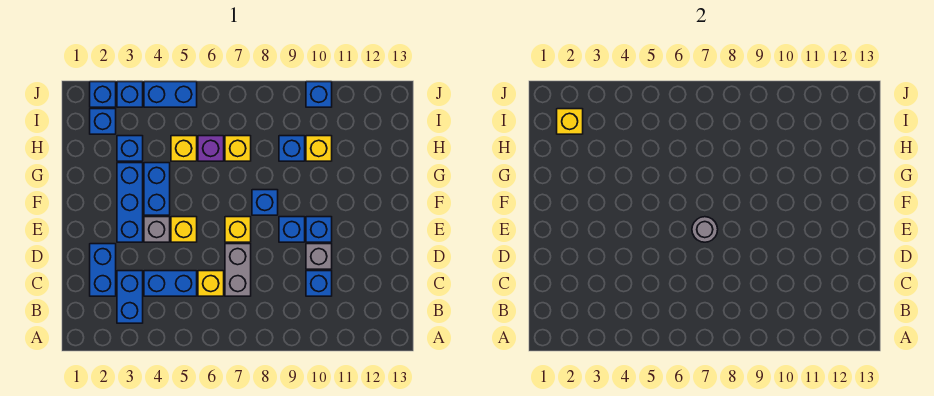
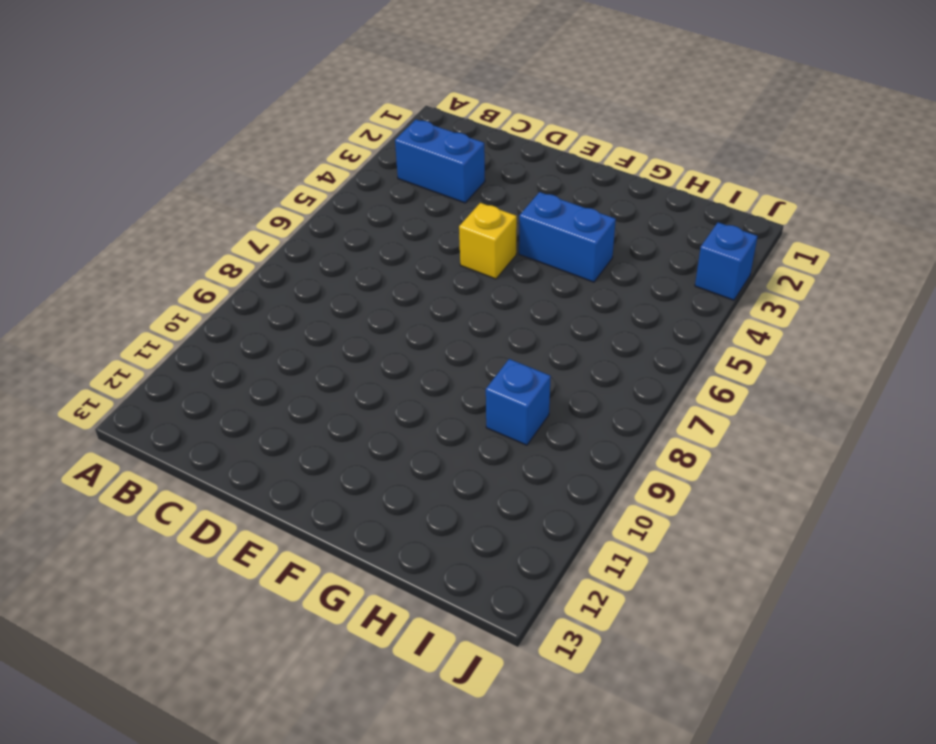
none -> blue 1x2 brick [90,244,116,296]
none -> blue 1x2 brick [144,271,197,296]
none -> yellow 1x1 brick [198,271,224,296]

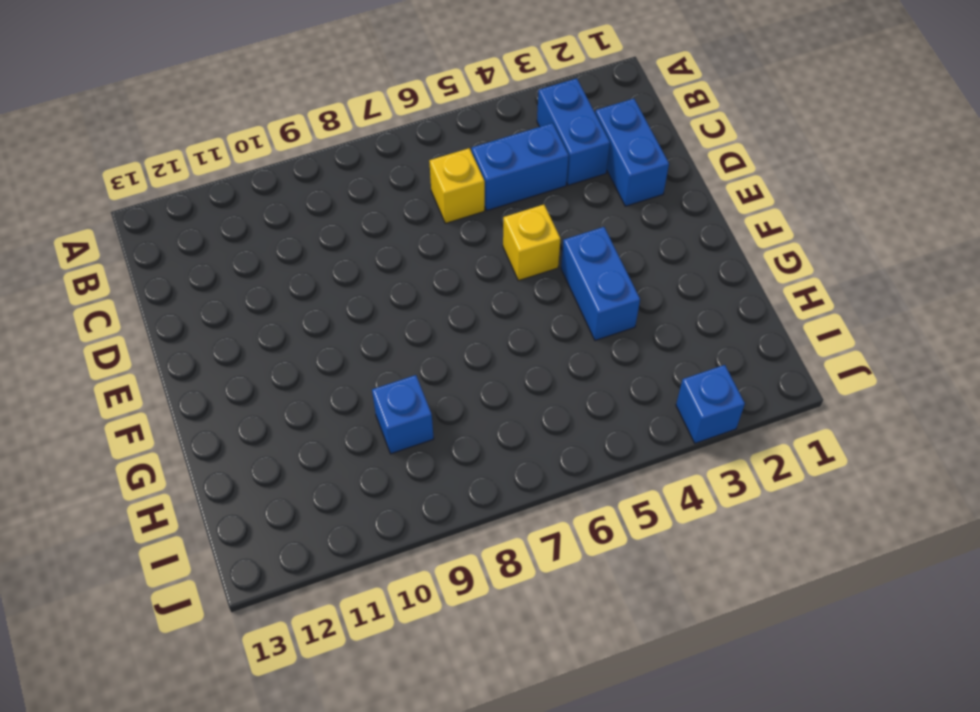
none -> grey 1x2 brick [225,244,251,296]
none -> blue 1x1 brick [306,271,332,296]
none -> grey 1x1 brick [306,244,332,269]

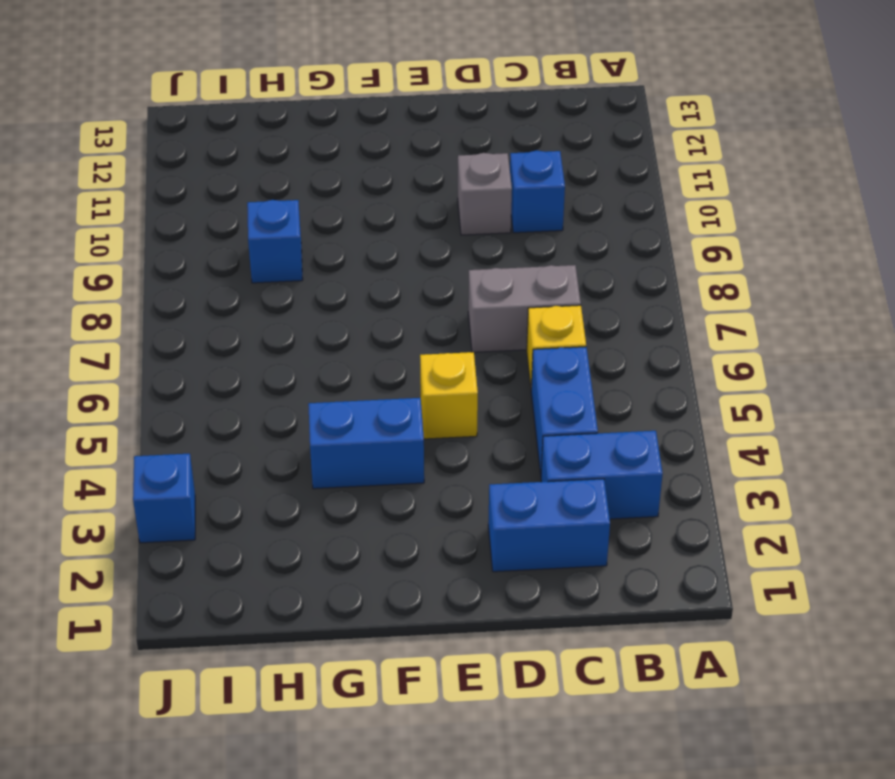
none -> blue 1x3 brick [117,163,143,242]
none -> grey 1x1 brick [144,217,170,242]
none -> yellow 1x1 brick [225,217,251,242]

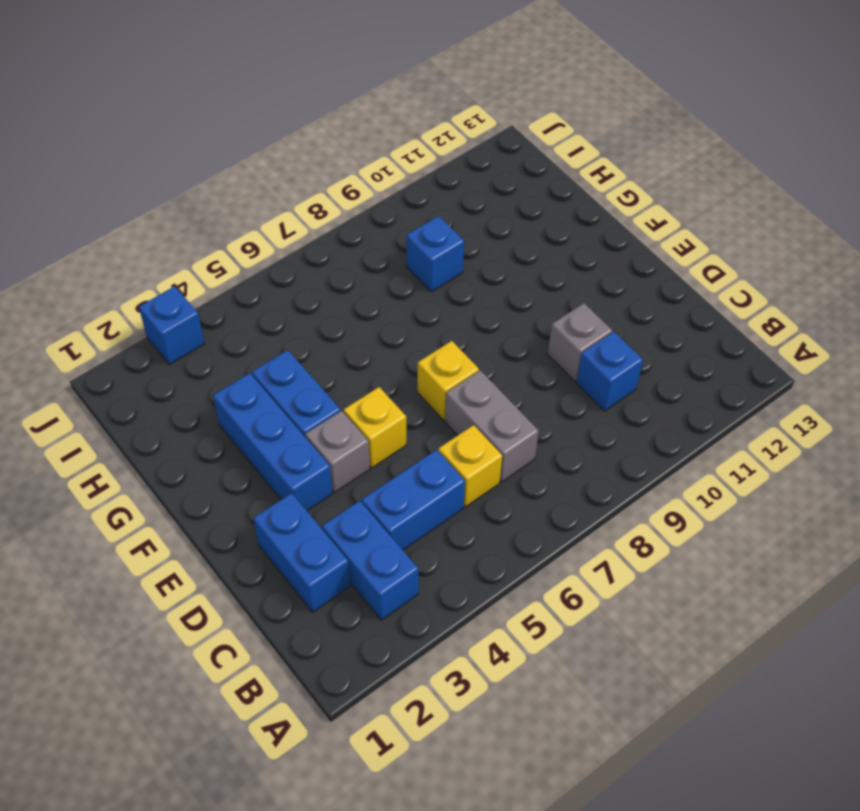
none -> blue 1x1 brick [279,217,305,242]
none -> blue 1x1 brick [306,217,332,242]
none -> blue 1x1 brick [252,190,278,215]

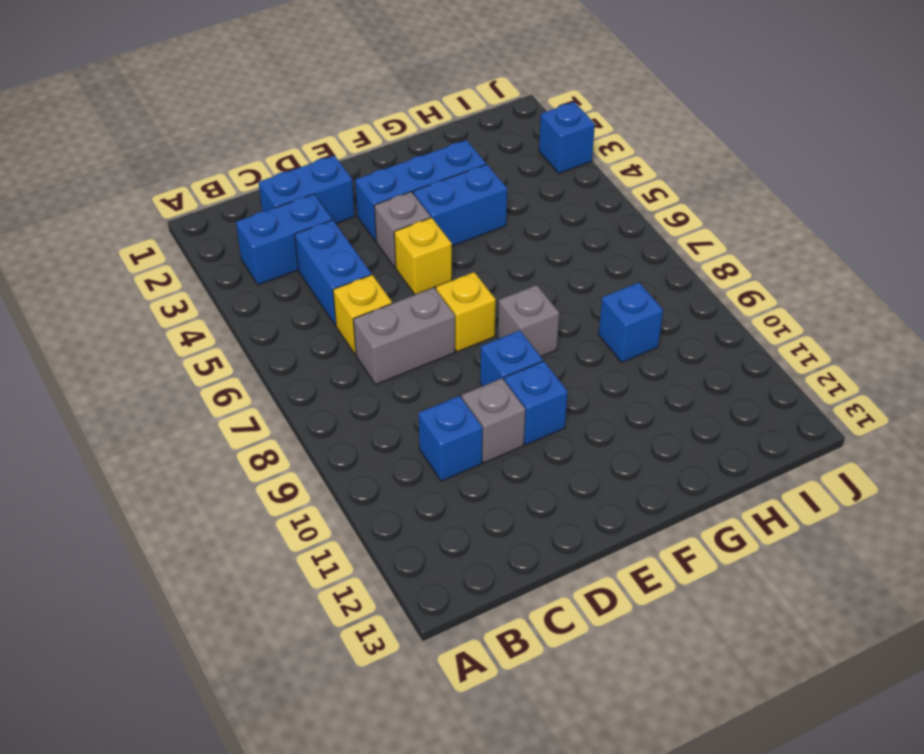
grey 1x1 brick [498,285,559,356] -> blue 1x1 brick [252,190,278,215]
none -> blue 1x1 brick [117,136,143,161]
none -> yellow 1x1 brick [171,136,197,161]
none -> purple 1x1 brick [198,136,224,161]

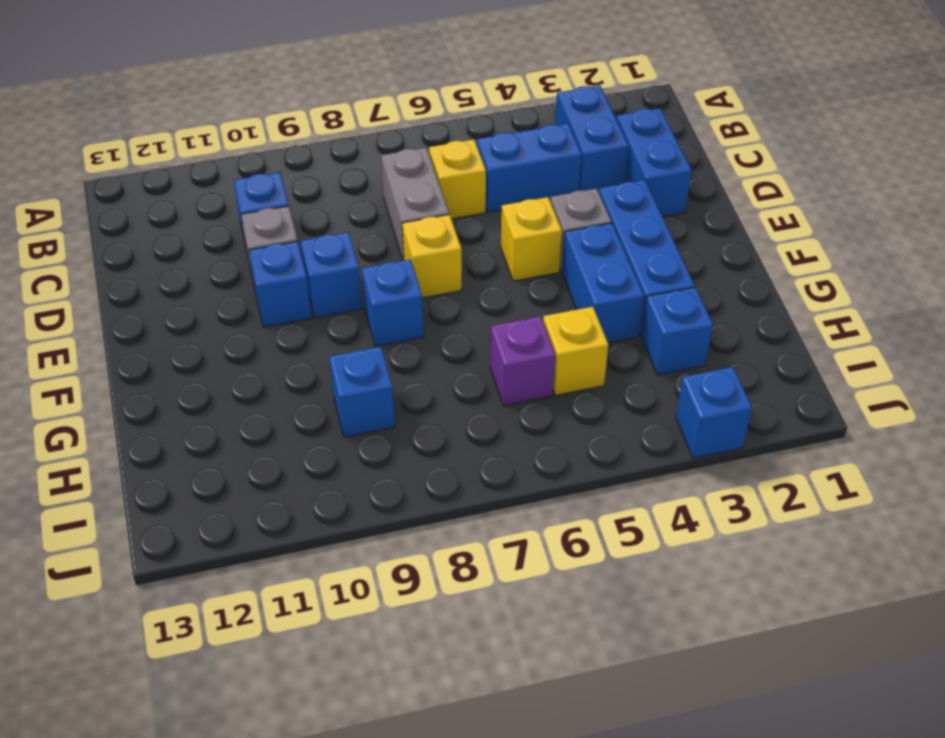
none -> yellow 1x1 brick [225,136,251,161]
none -> yellow 1x1 brick [306,136,332,161]
none -> blue 1x1 brick [90,109,116,134]

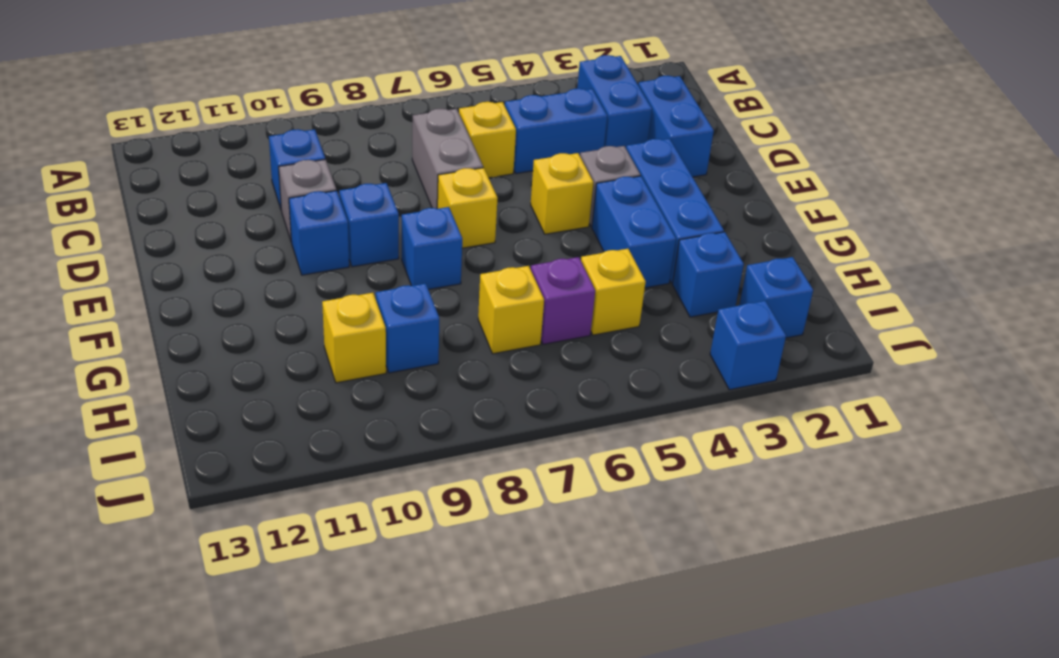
none -> blue 1x1 brick [90,82,116,107]
none -> blue 1x2 brick [144,82,197,107]
none -> blue 1x1 brick [306,82,332,107]

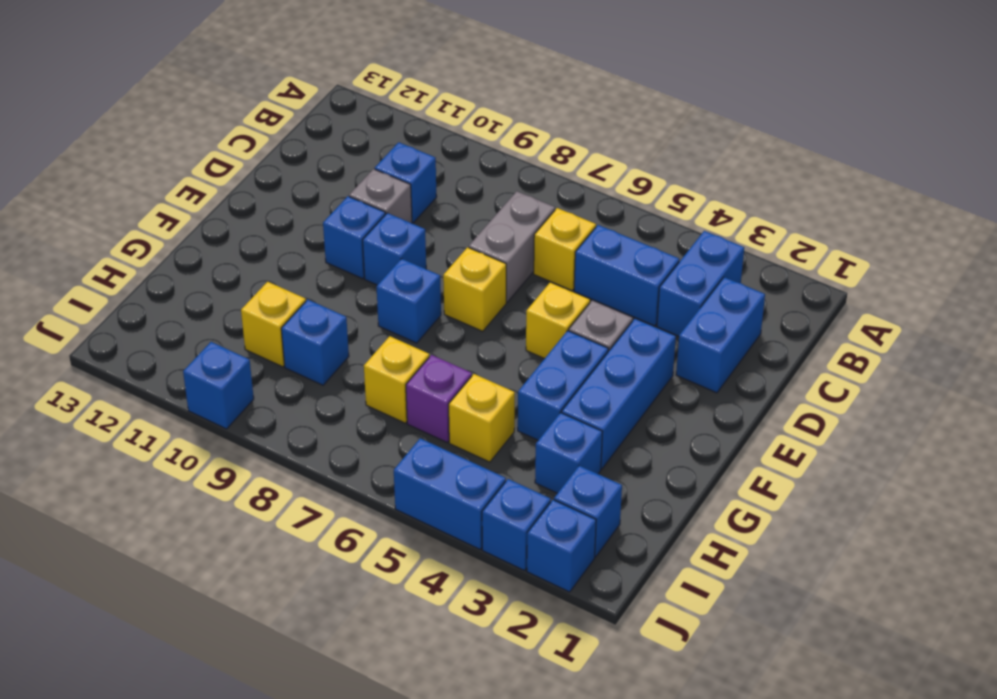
none -> grey 1x1 round brick [692,217,718,242]
none -> yellow 1x1 brick [557,109,583,134]

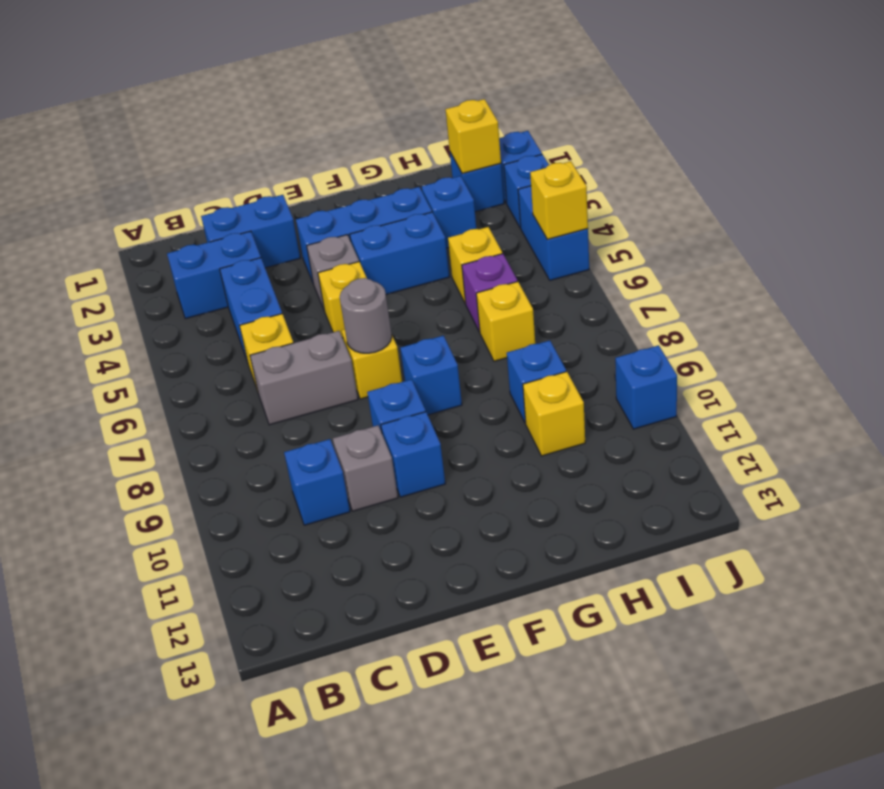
yellow 1x1 brick [530,161,588,239] -> none

